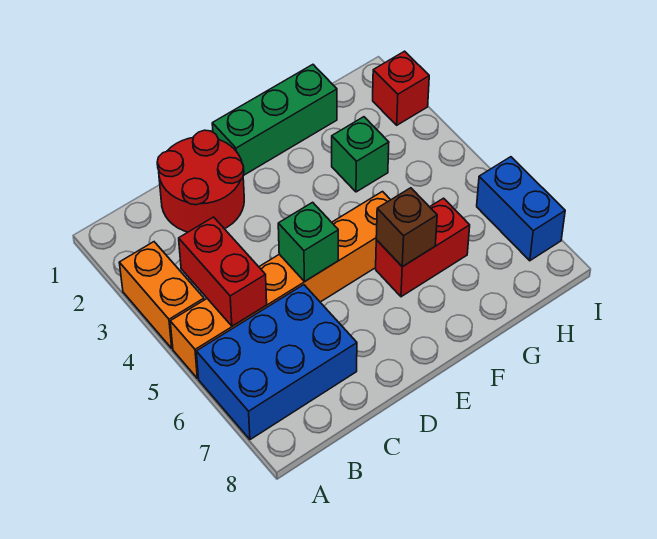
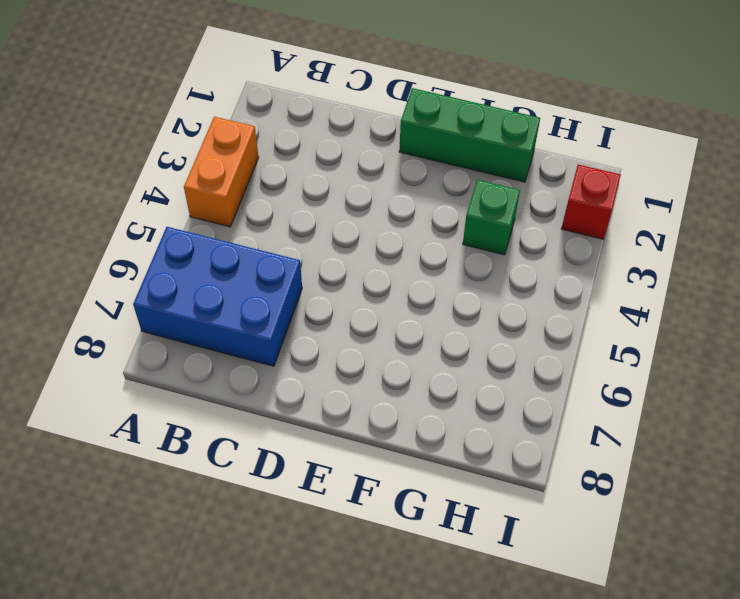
none -> orange 1x6 brick [170,192,390,378]
none -> red 2x2 round brick [157,130,244,232]
none -> red 1x2 brick [376,198,470,297]

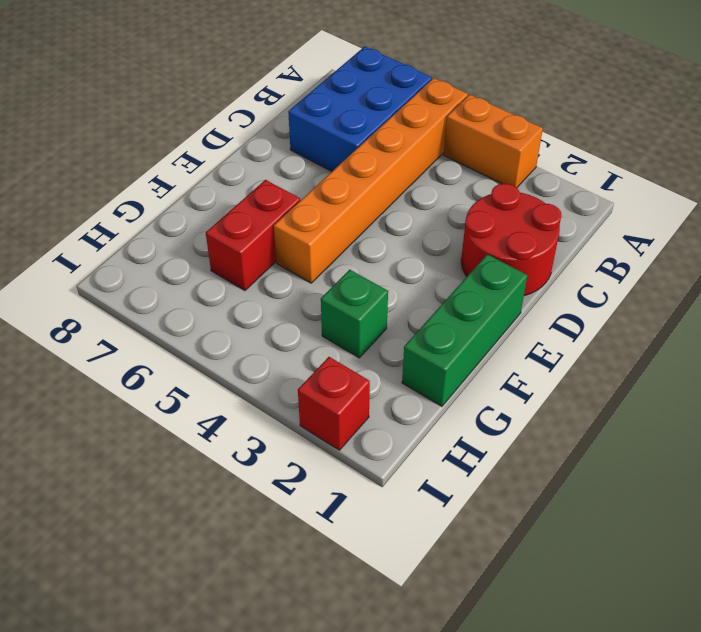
none -> blue 1x2 brick [477,157,565,261]
none -> red 1x2 brick [179,217,267,326]
none -> green 1x1 brick [278,202,338,281]

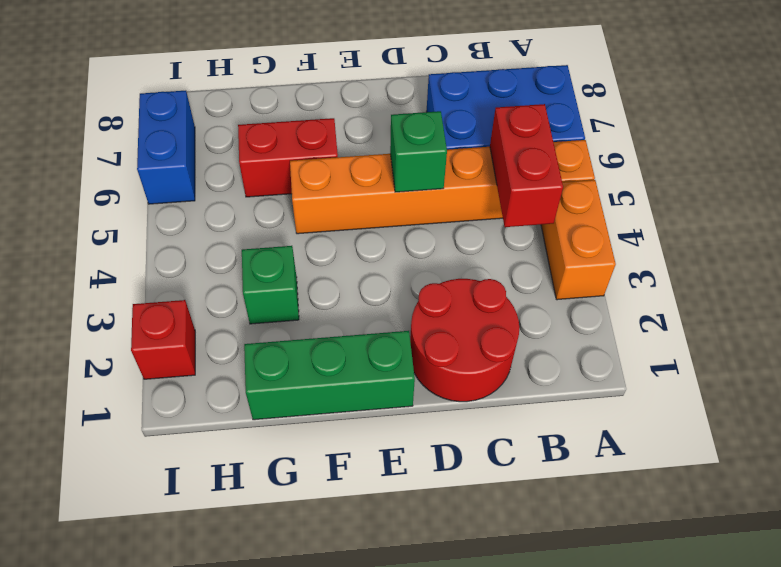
none -> brown 1x1 brick [376,188,437,267]

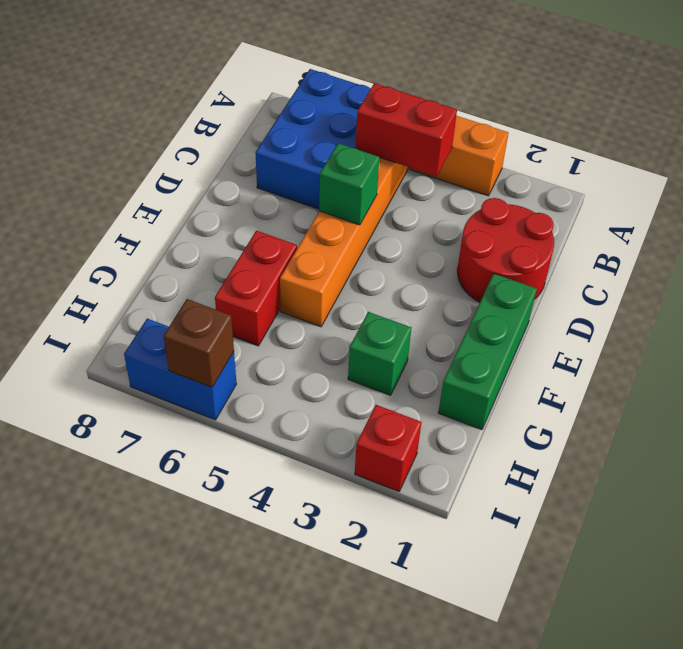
brown 1x1 brick [164,299,234,387] -> brown 1x1 brick moved to [376,188,437,267]

